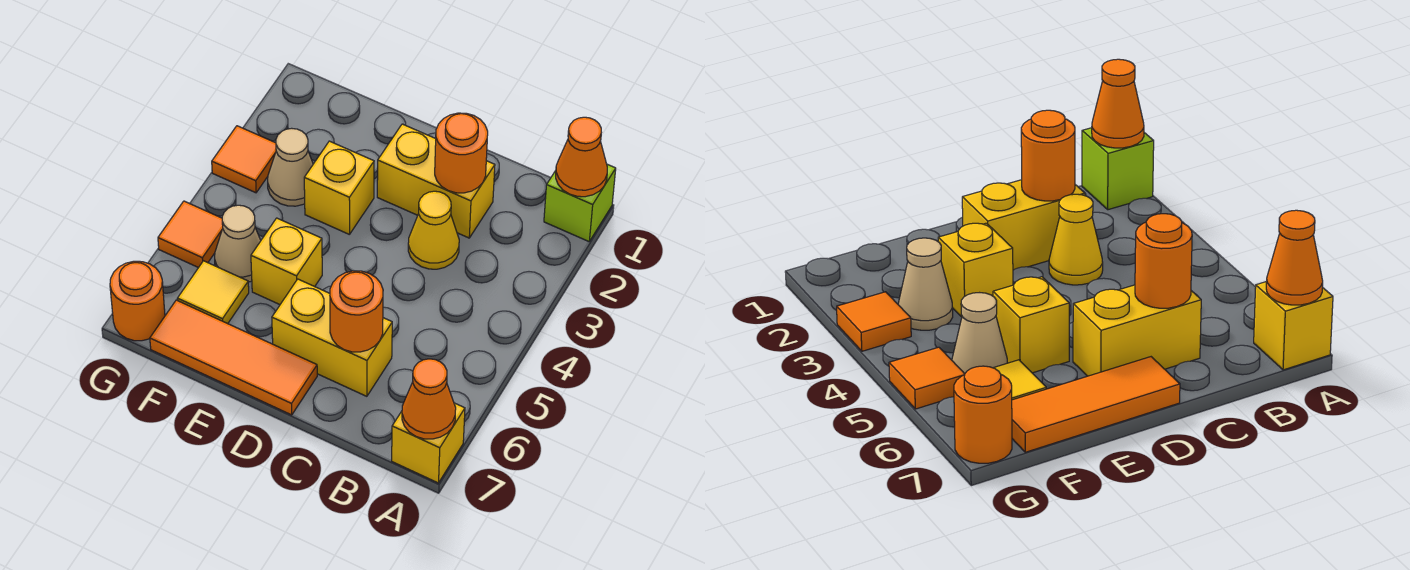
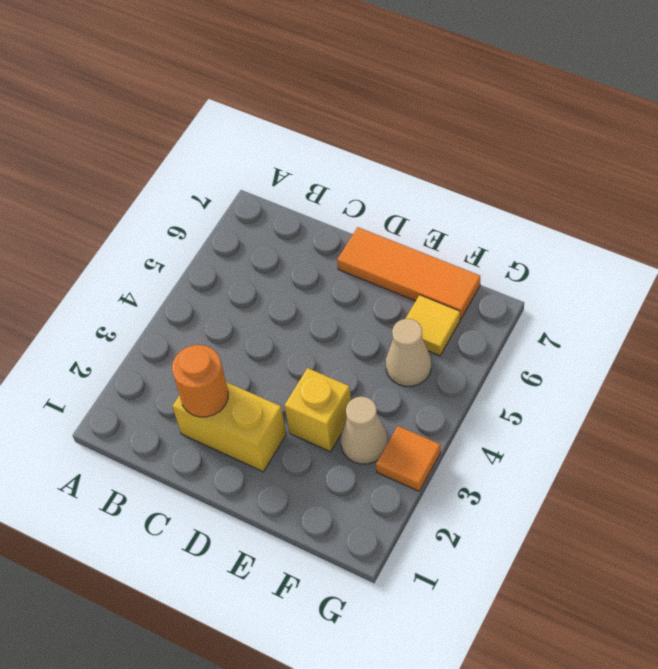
none -> lime 1x1 brick [544,164,616,241]
none -> yellow 1x1 brick [392,403,465,483]
none -> yellow 1x1 cone [408,191,459,269]

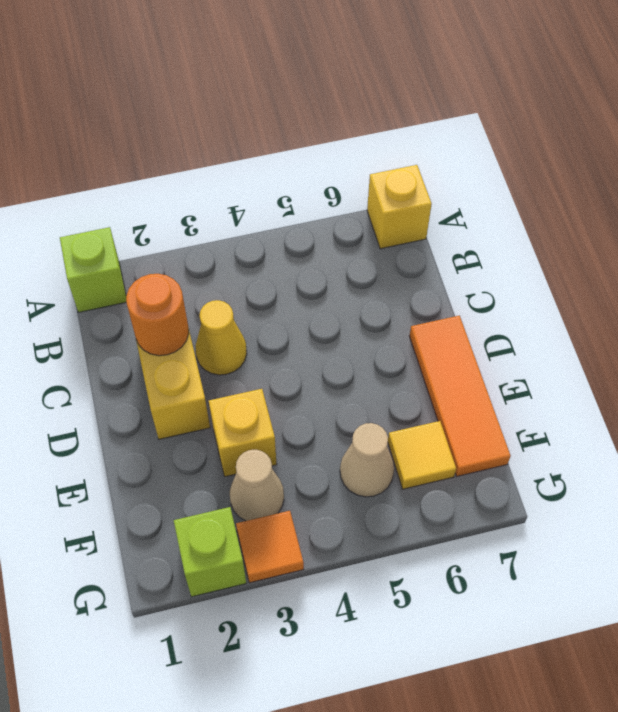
lime 1x1 brick [174,507,246,597] -> none
none -> yellow 1x2 brick [272,279,392,396]
none -> yellow 1x1 brick [251,218,322,305]
none -> orange 1x1 tile [158,201,223,268]

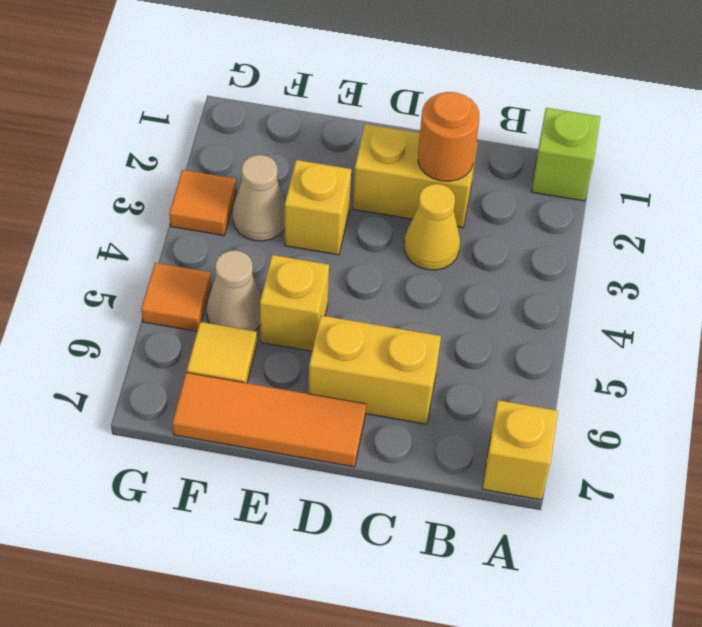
none -> orange 1x1 round brick [110,261,165,341]
none -> orange 1x1 cone [556,117,607,197]
none -> orange 1x1 cone [402,359,456,439]

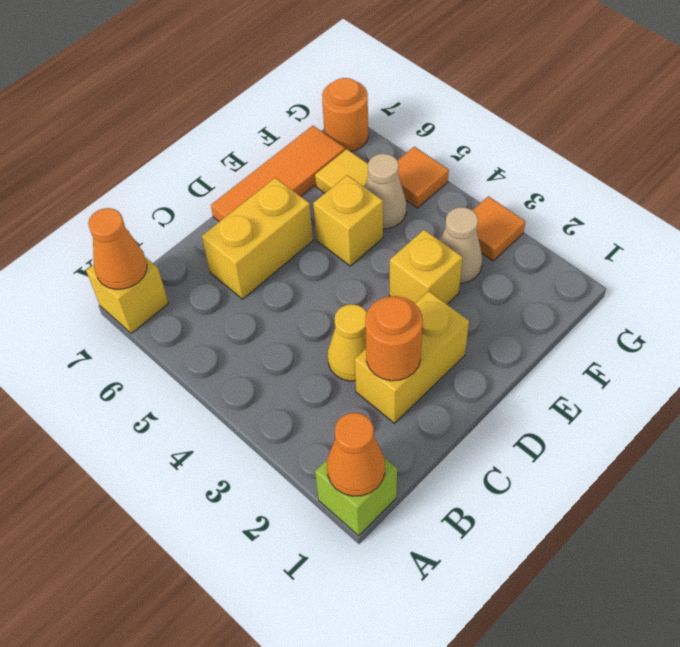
none -> orange 1x1 round brick [330,271,383,352]

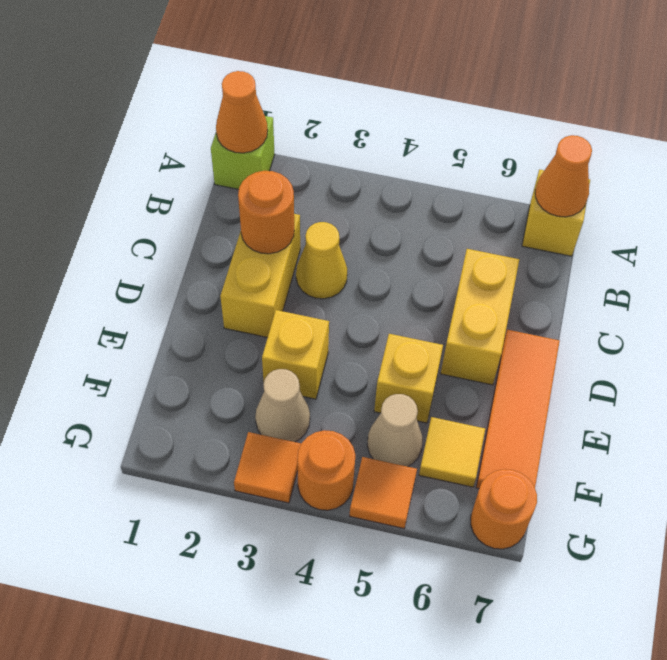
orange 1x1 round brick [297,430,355,510] -> orange 1x1 round brick moved to [330,271,383,352]

